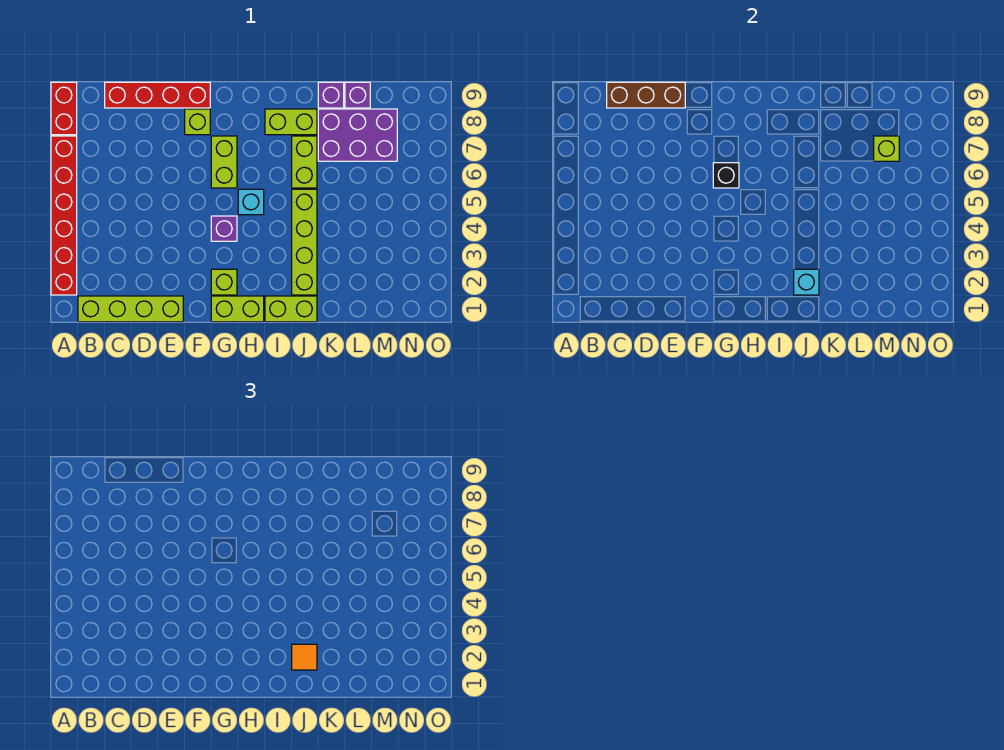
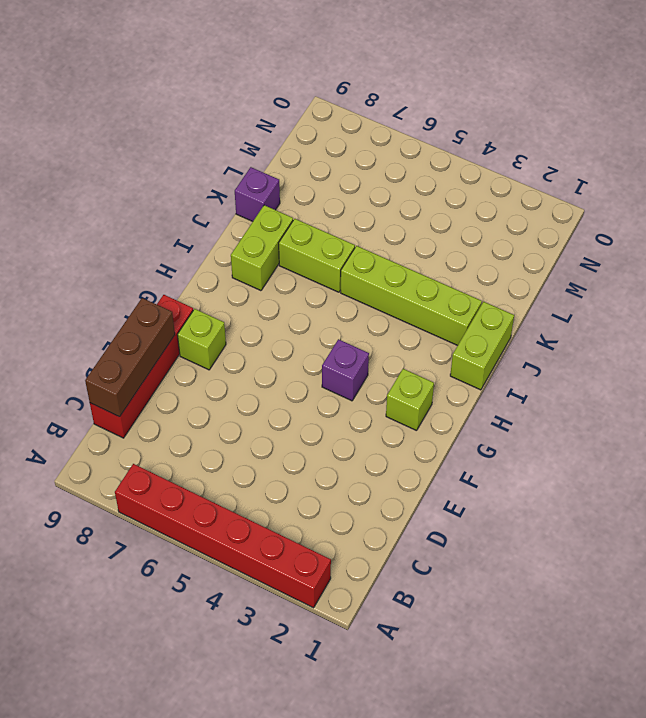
none -> red 1x2 brick [51,82,77,135]
none -> lime 1x4 brick [78,296,183,322]
none -> lime 1x2 brick [211,296,264,322]

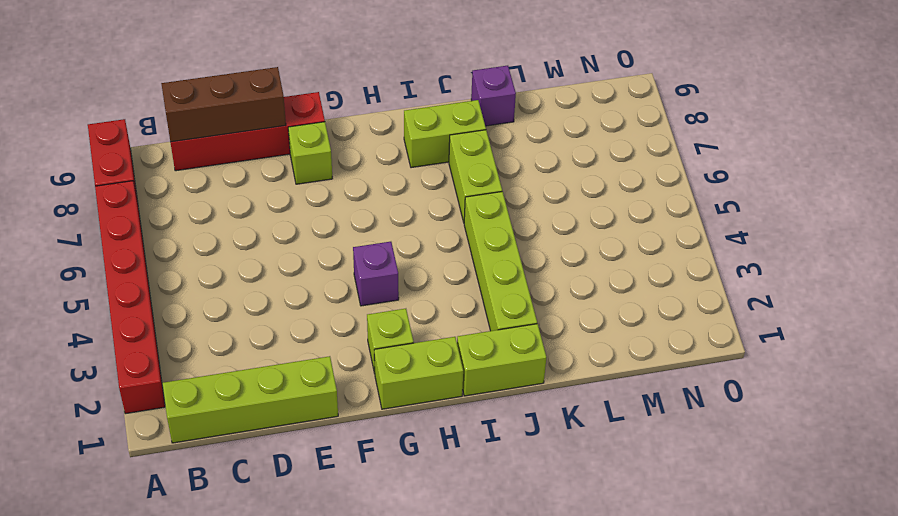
none -> lime 1x2 brick [211,136,237,188]
none -> cyan 1x1 brick [238,189,264,215]
none -> purple 2x3 brick [318,109,397,161]

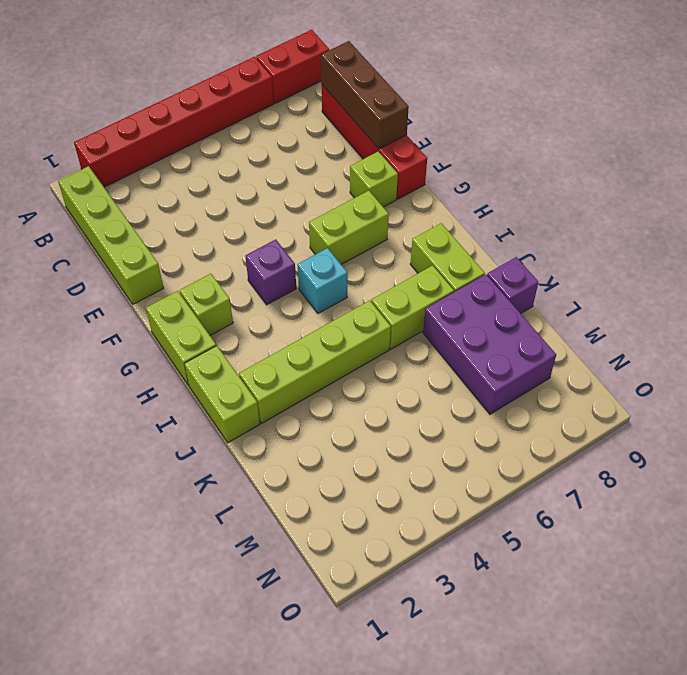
none -> purple 1x1 brick [345,82,370,108]
none -> black 1x1 brick [713,163,739,188]
none -> cyan 1x1 brick [794,269,819,295]

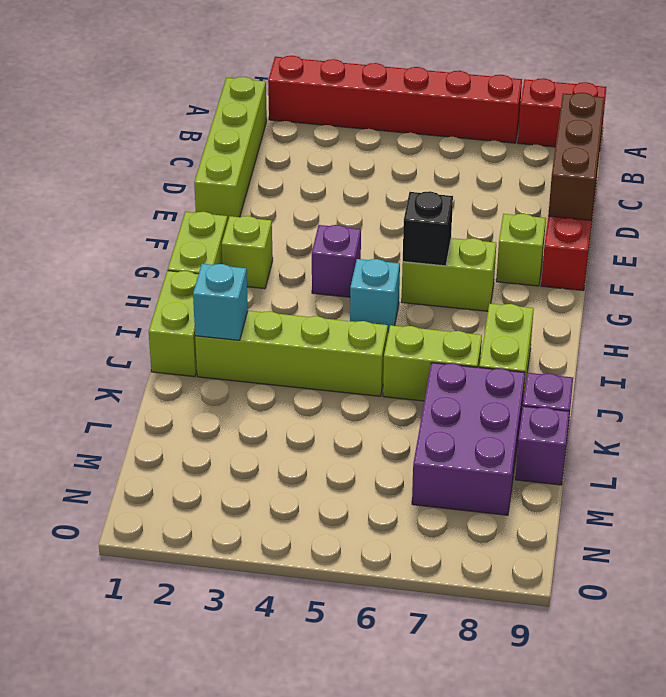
none -> lime 1x1 brick [874,136,899,161]
none -> orange 1x1 tile [292,644,317,670]

